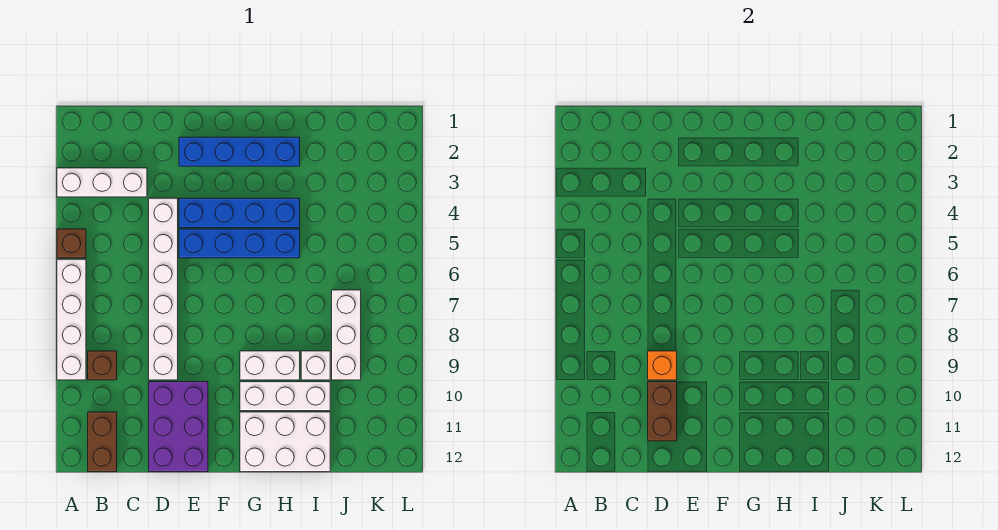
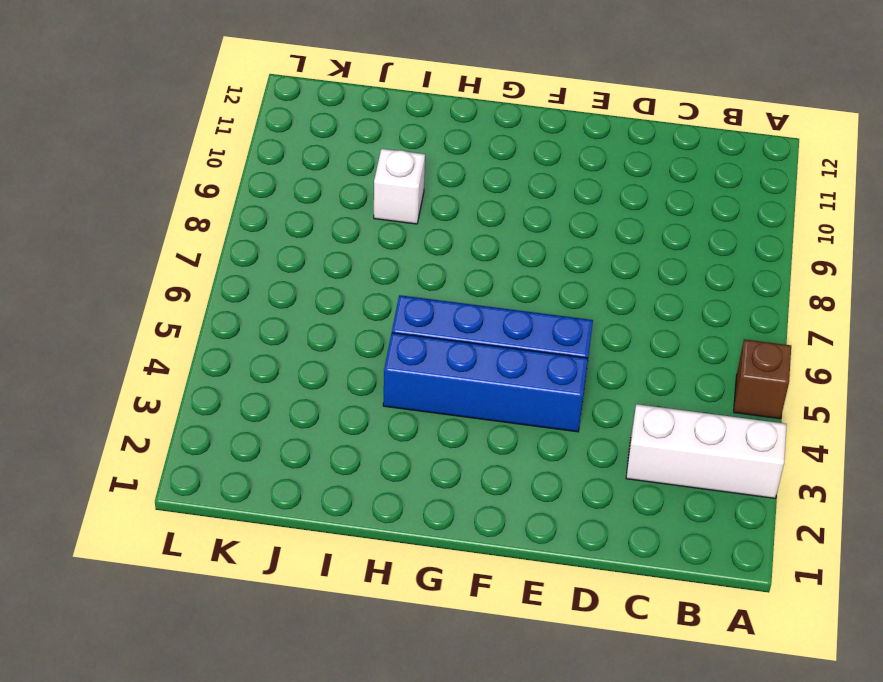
none -> white 1x4 brick [57,259,86,380]
none -> brown 1x1 brick [88,351,117,380]
none -> brown 1x2 brick [88,412,117,472]

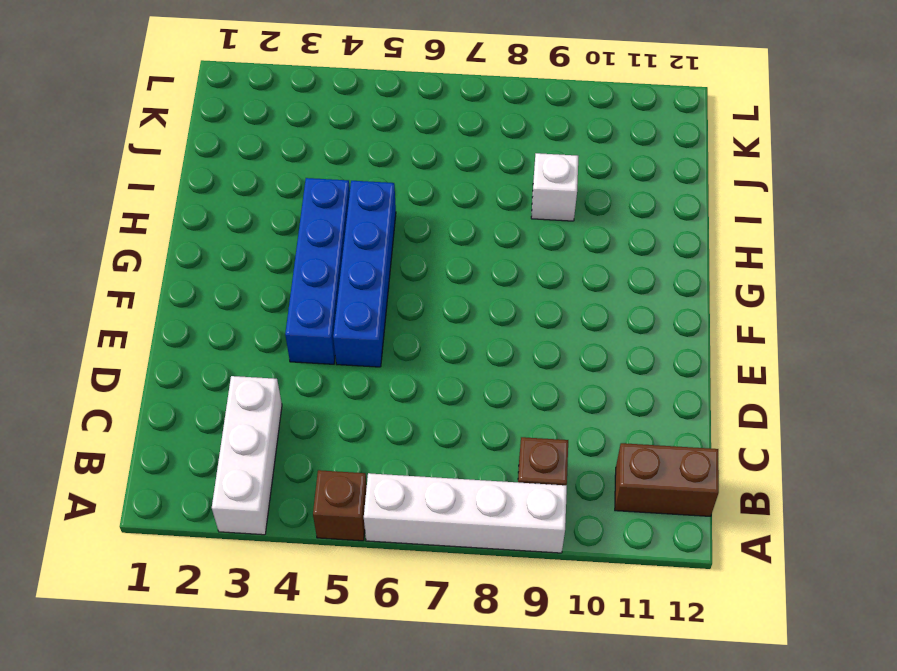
none -> white 1x6 brick [149,198,178,380]
none -> purple 2x3 brick [149,382,208,472]
none -> blue 1x4 brick [179,137,300,166]

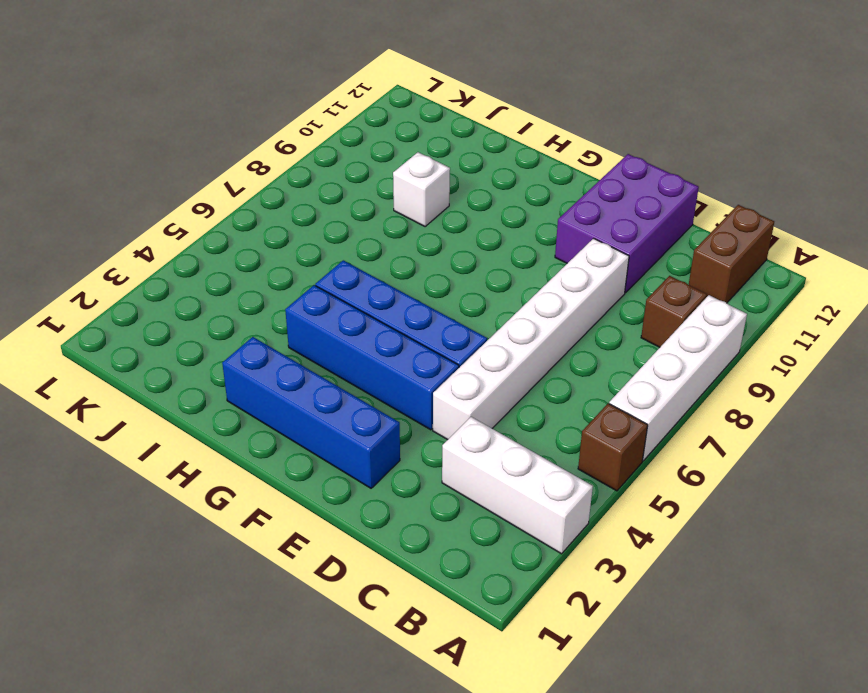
none -> white 1x2 brick [240,351,300,380]
none -> white 1x3 brick [240,382,330,411]
none -> white 2x3 brick [240,412,330,472]

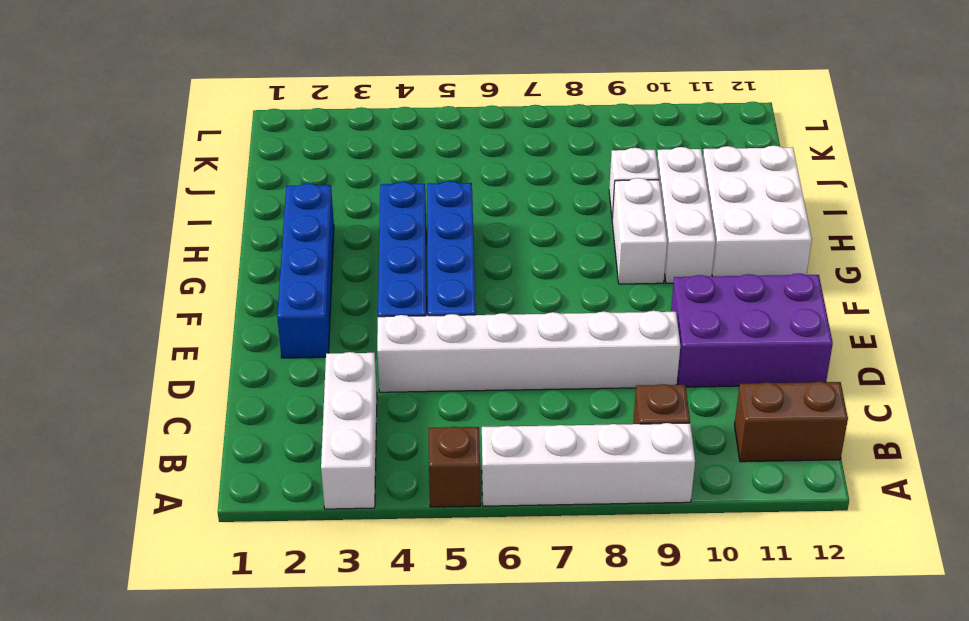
none -> white 1x3 brick [332,290,361,380]
none -> orange 1x1 brick [648,351,677,380]
none -> brown 1x2 brick [648,382,677,441]

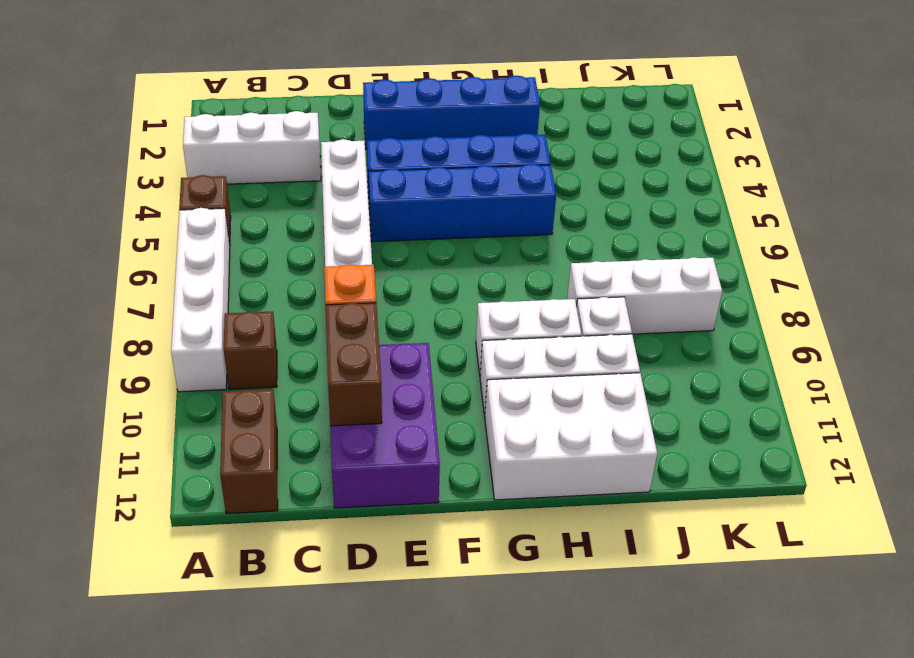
white 1x3 brick [567,257,722,334] -> white 1x3 brick turned to [332,290,361,380]

